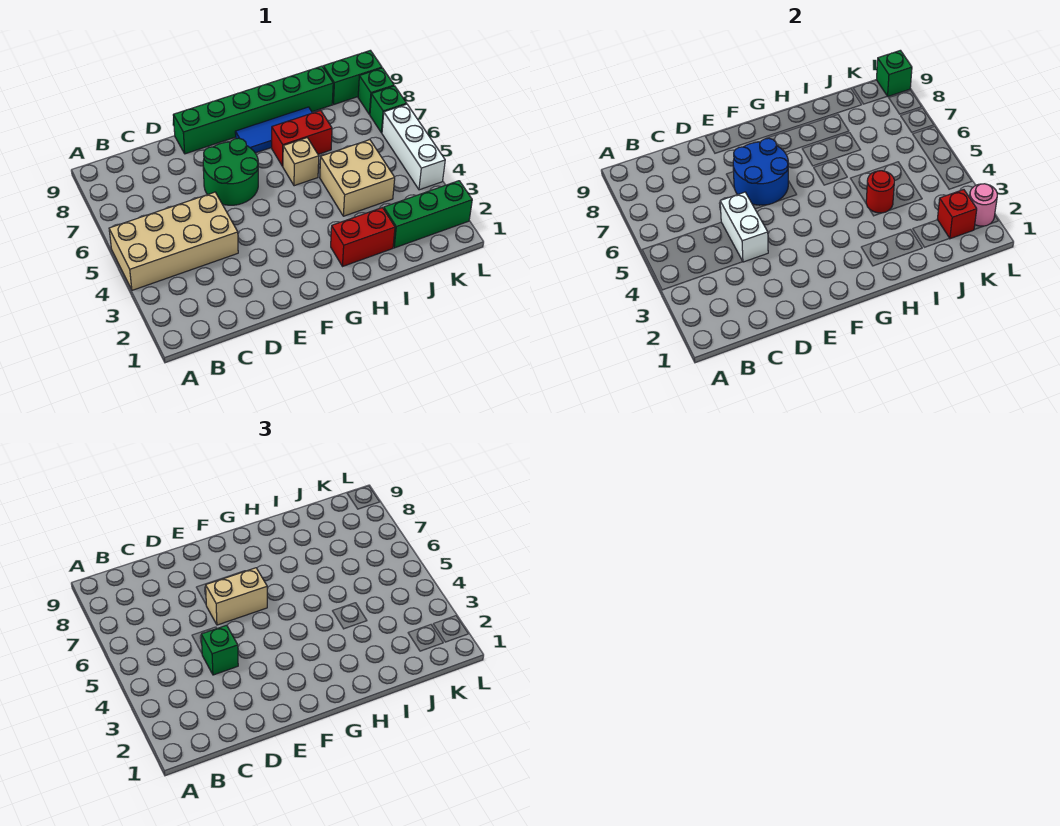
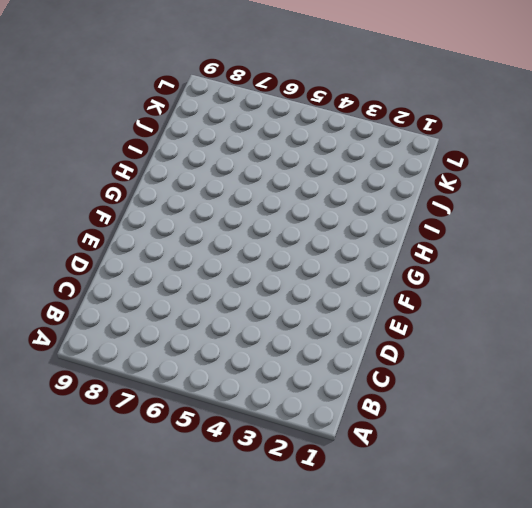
none -> tan 2x4 brick [109,192,238,290]
none -> green 2x2 round brick [203,138,258,205]
none -> green 1x6 brick [173,66,333,154]

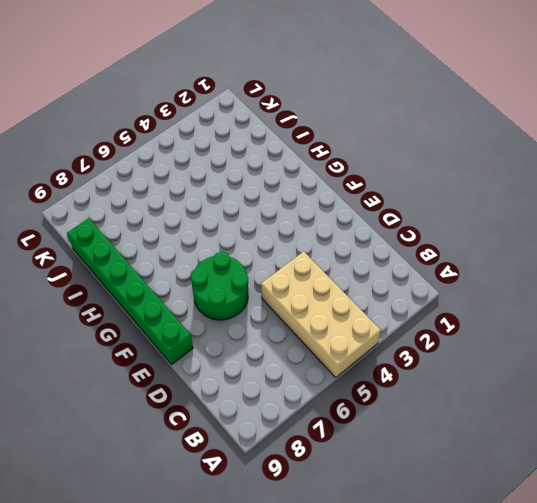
none -> blue 1x3 tile [235,107,312,153]
none -> red 1x2 brick [331,208,395,267]
none -> tan 1x1 brick [283,138,319,186]

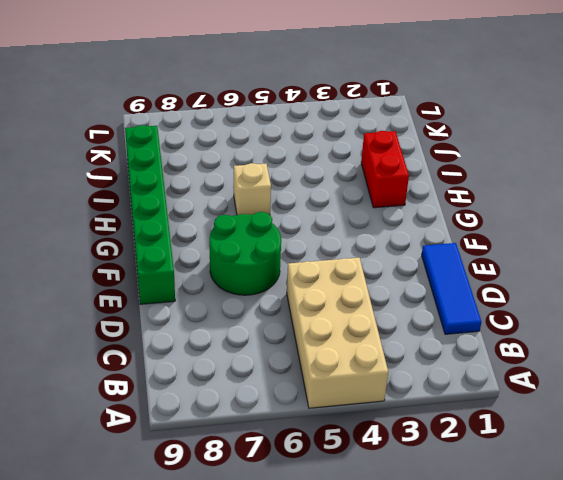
blue 1x3 tile [422,243,481,334] -> blue 1x3 tile moved to [235,107,312,153]
none -> red 1x2 brick [272,110,332,166]
none -> tan 2x2 brick [320,140,395,216]
none -> green 1x3 brick [384,181,472,248]

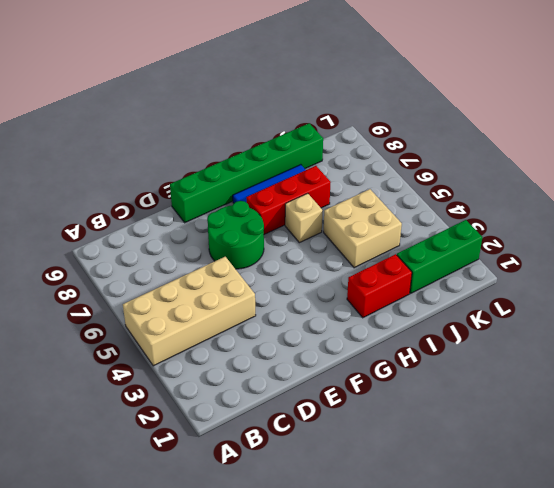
red 1x3 brick [246,166,330,234] -> red 1x2 brick [272,110,332,166]
none -> green 1x2 brick [323,50,382,105]
none -> white 1x3 brick [382,104,445,190]
none -> green 1x1 brick [370,86,407,133]

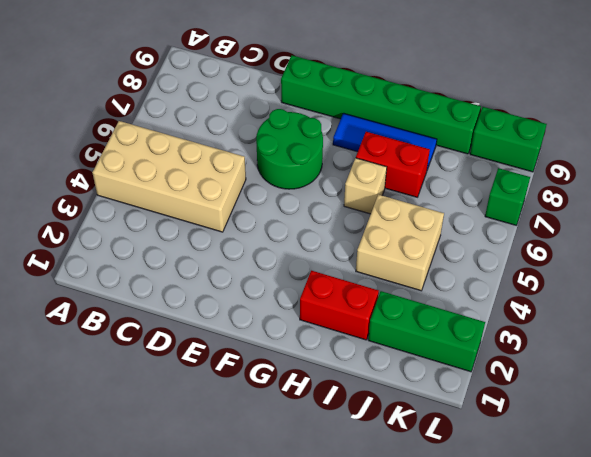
none -> white 1x3 brick [382,104,445,190]
none -> green 1x1 brick [358,68,394,115]
none -> white 1x2 brick [720,192,768,262]

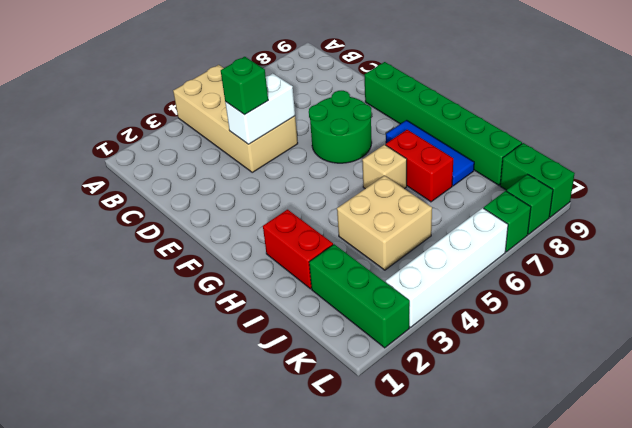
white 1x4 brick [386,208,508,327] -> white 1x3 brick [382,104,445,190]
none -> blue 2x2 round brick [733,138,788,205]
none -> red 1x1 round brick [866,171,894,213]
none -> red 1x1 brick [937,190,977,239]

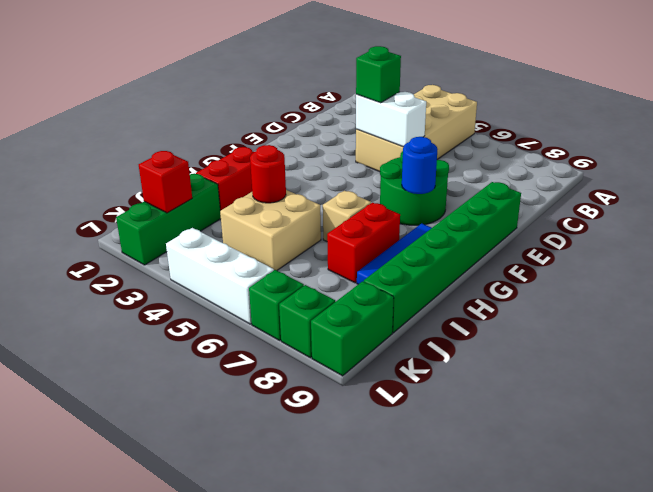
blue 1x1 round brick [402,137,437,194] -> blue 2x2 round brick [733,138,788,205]
none -> pink 1x1 round brick [969,184,997,226]
none -> green 1x1 brick [876,50,912,96]
none -> tan 1x2 brick [206,568,267,625]

